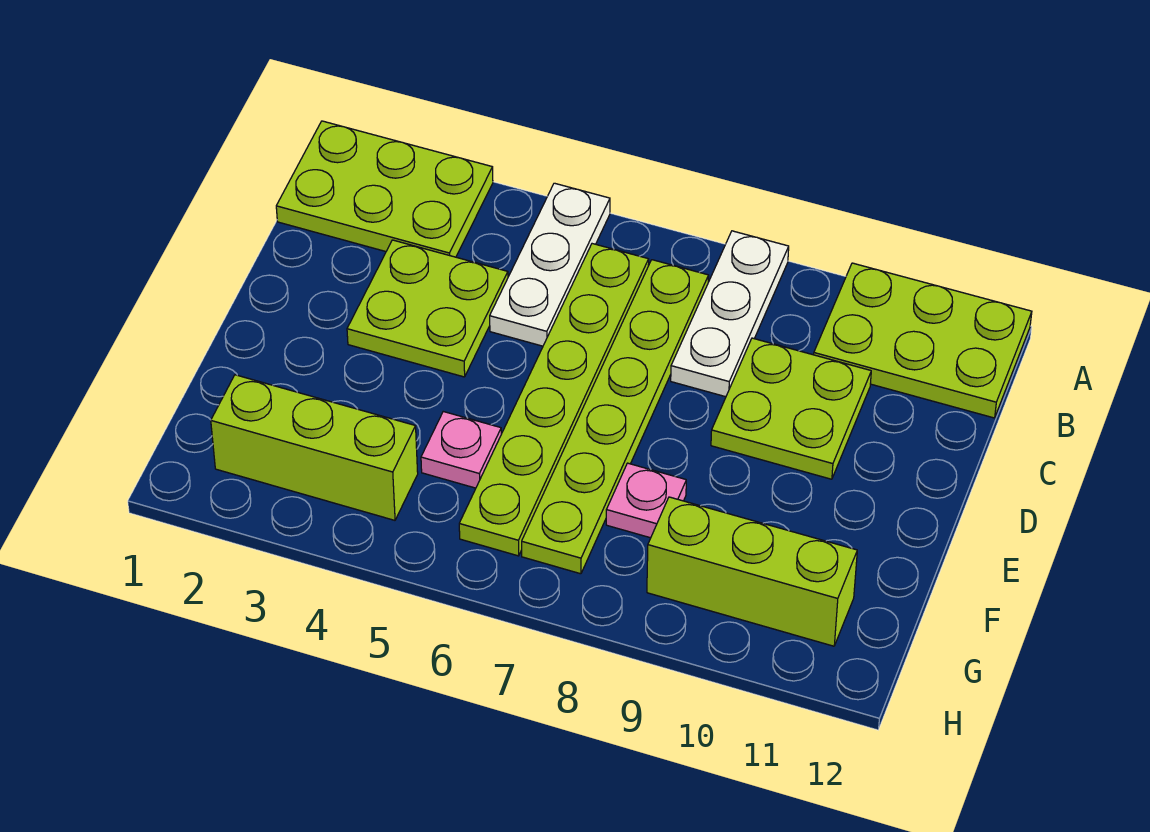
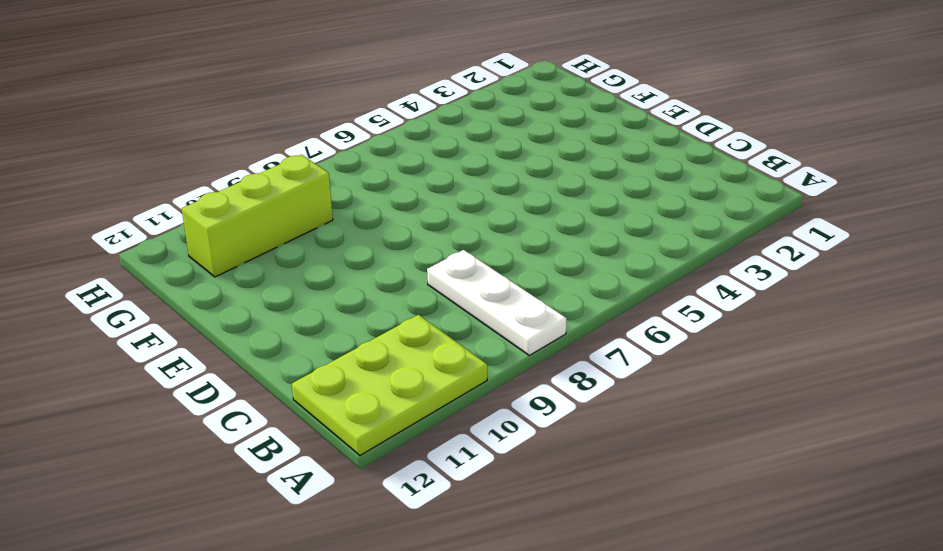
none -> lime 2x3 plate [276,121,493,257]
none -> white 1x3 plate [490,183,610,346]
none -> lime 1x6 plate [459,244,649,556]

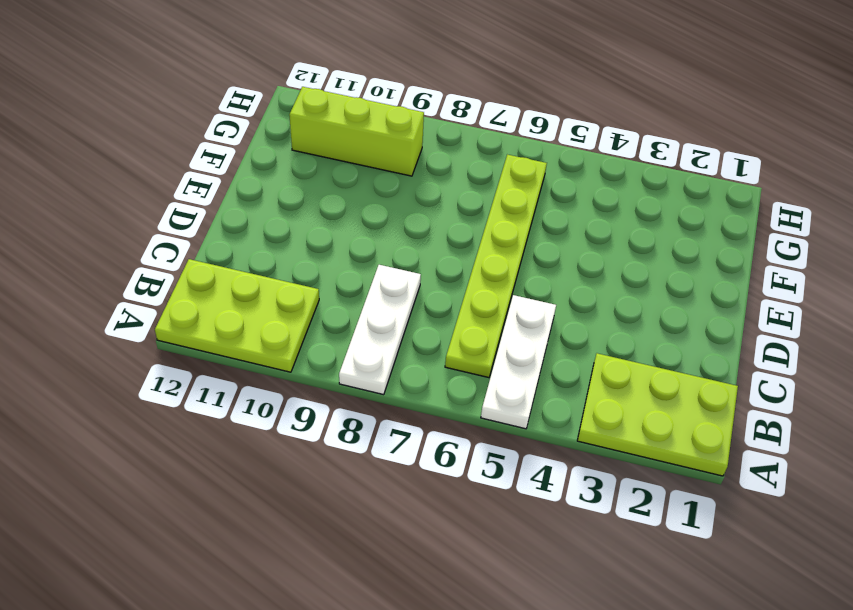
none -> lime 1x6 plate [522,260,709,574]
none -> lime 2x2 plate [347,240,508,377]
none -> lime 2x2 plate [711,338,871,479]

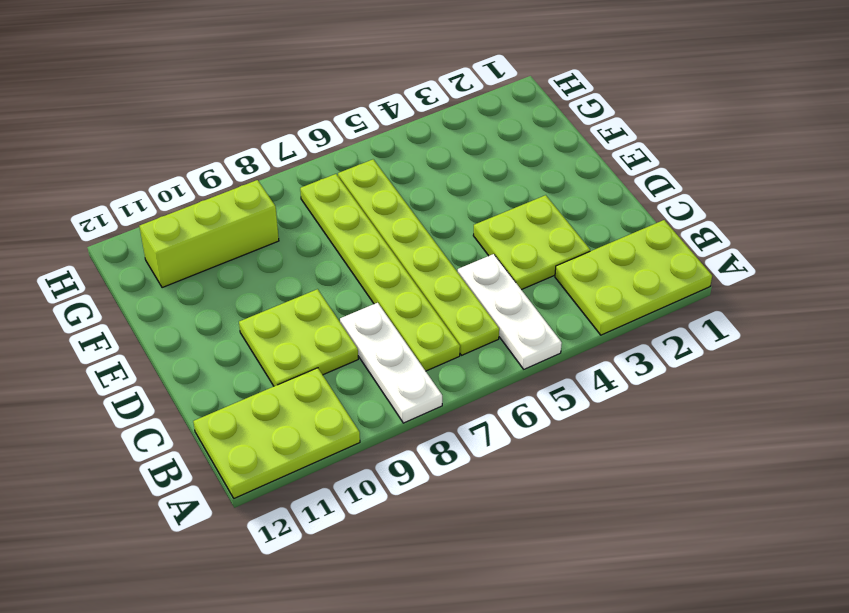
none -> pink 1x1 plate [421,412,501,488]
none -> pink 1x1 plate [606,463,686,538]
none -> lime 1x3 brick [211,375,418,520]

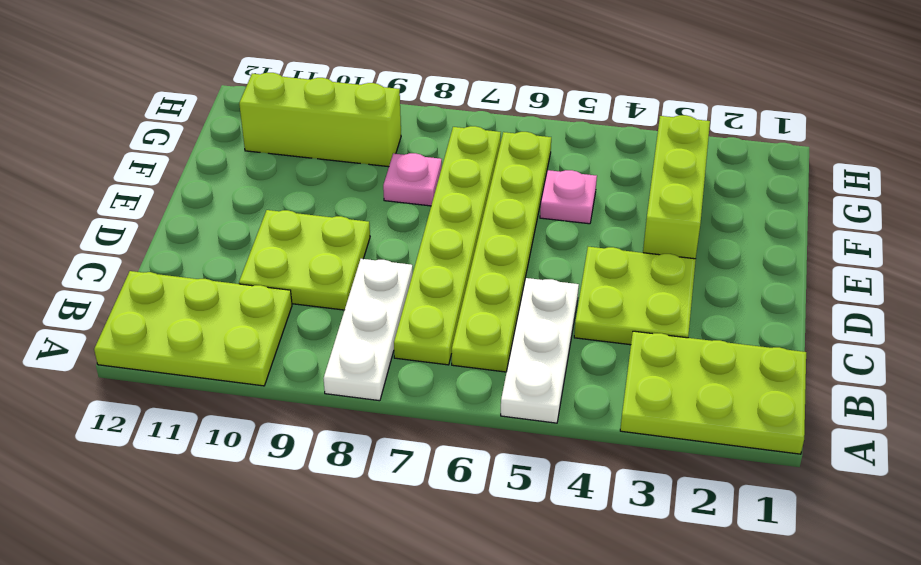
lime 1x3 brick [643,115,710,259] -> lime 1x3 brick turned to [211,375,418,520]

